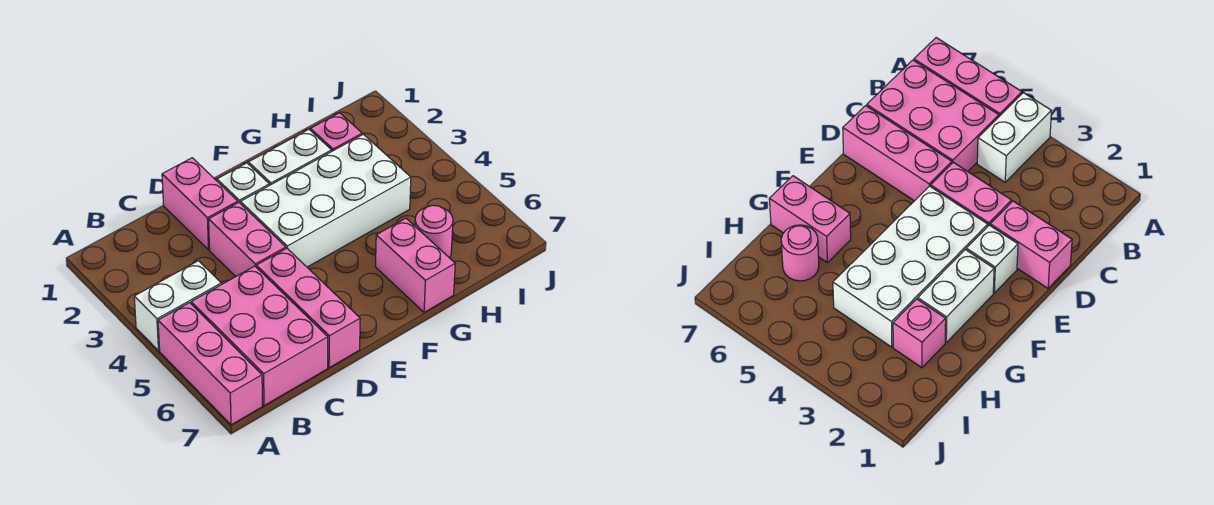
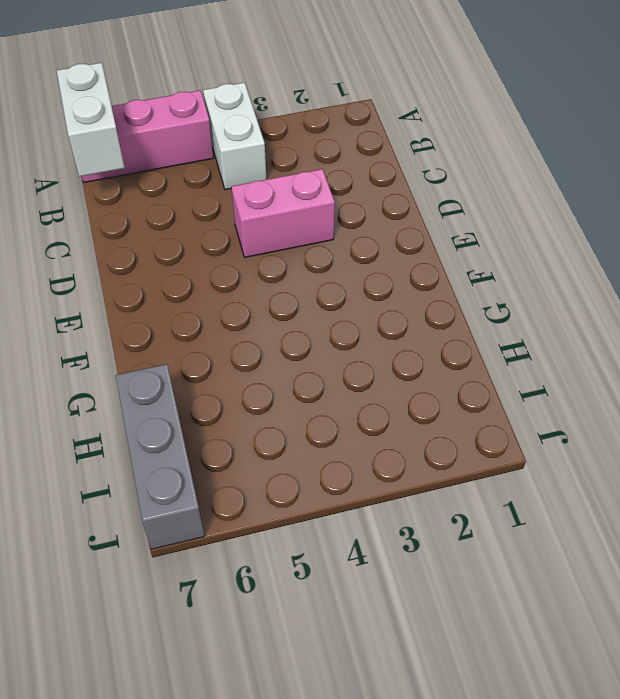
white 1x2 brick [57,63,125,177] -> white 1x2 brick moved to [248,129,332,185]
grey 1x3 brick [116,364,205,549] -> none
none -> pink 2x3 brick [191,266,328,406]
none -> pink 1x2 brick [162,158,238,250]
none -> pink 1x3 brick [256,248,360,368]

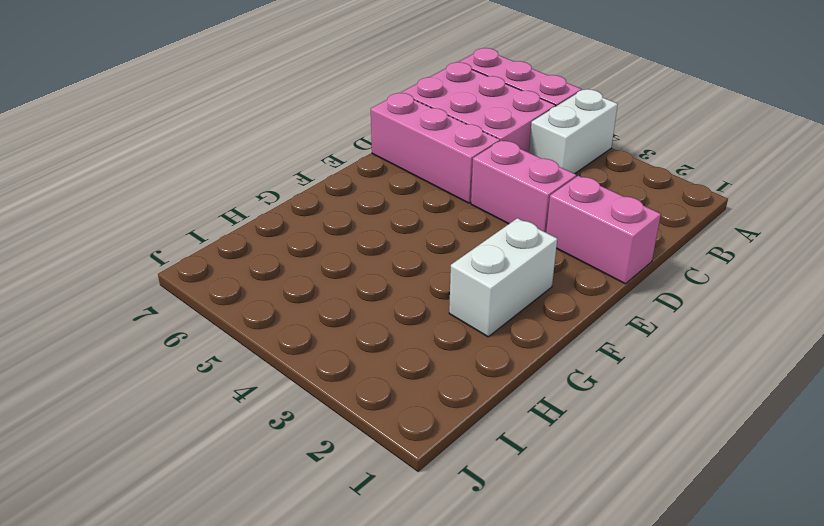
none -> white 1x1 brick [217,163,269,204]
none -> white 2x4 brick [240,134,411,267]
none -> pink 1x2 brick [376,218,455,312]

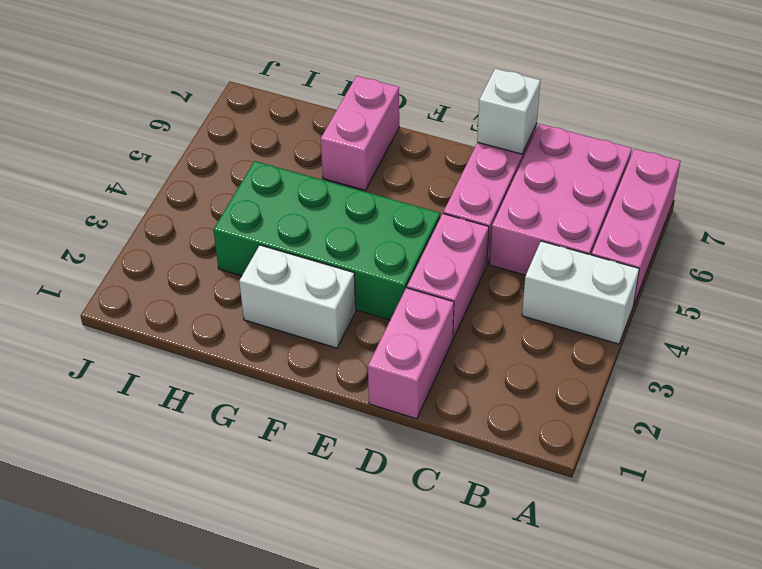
white 1x1 brick [477,69,540,154] -> white 1x1 brick moved to [217,163,269,204]
green 2x4 brick [213,161,440,320] -> white 2x4 brick [240,134,411,267]
none -> pink 1x1 brick [310,113,362,151]
none -> pink 1x1 round brick [415,205,453,258]

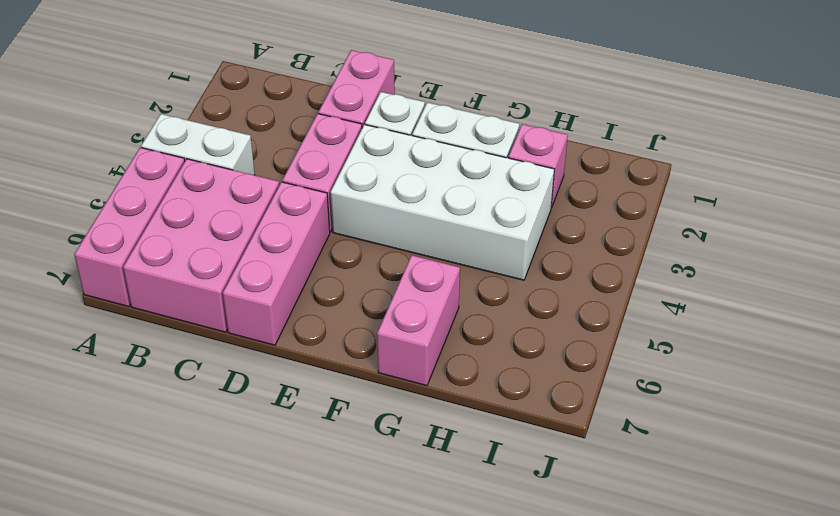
none -> pink 1x1 round brick [415,205,453,258]

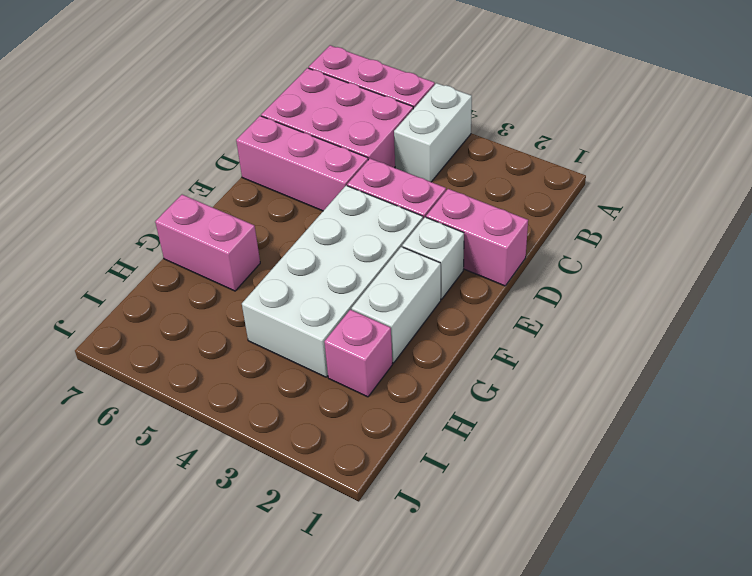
none -> pink 1x1 round brick [415,205,453,258]

